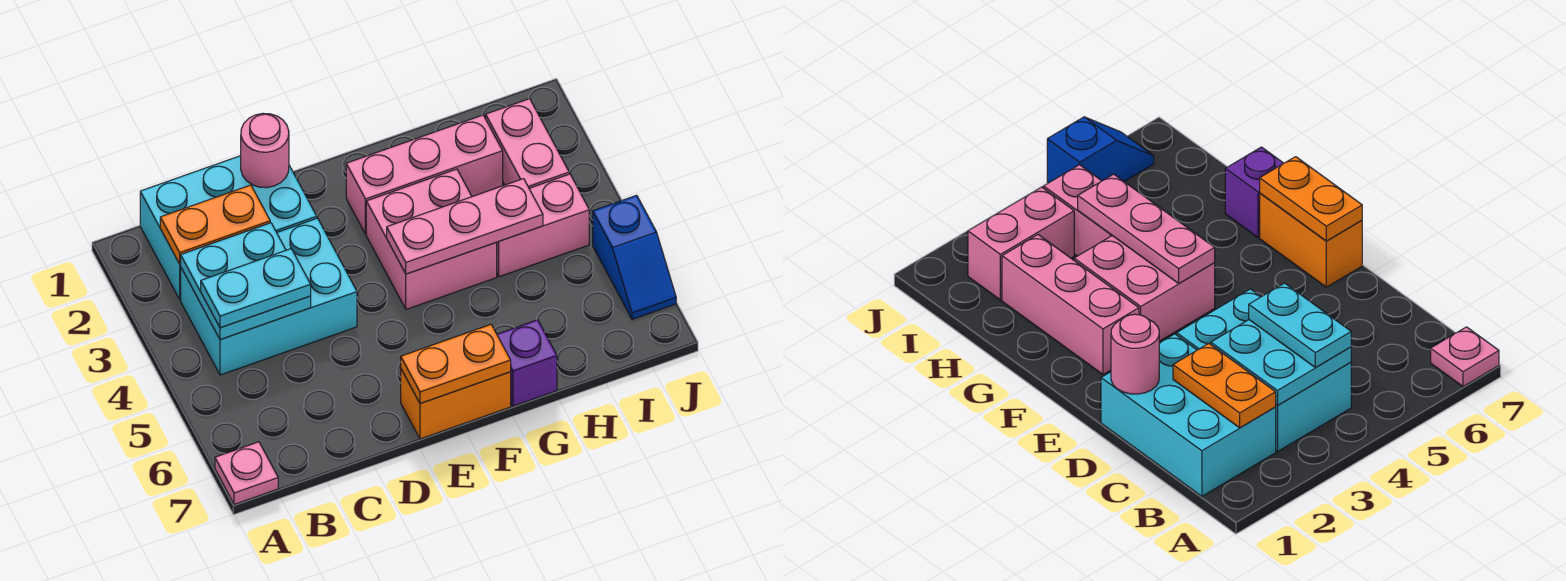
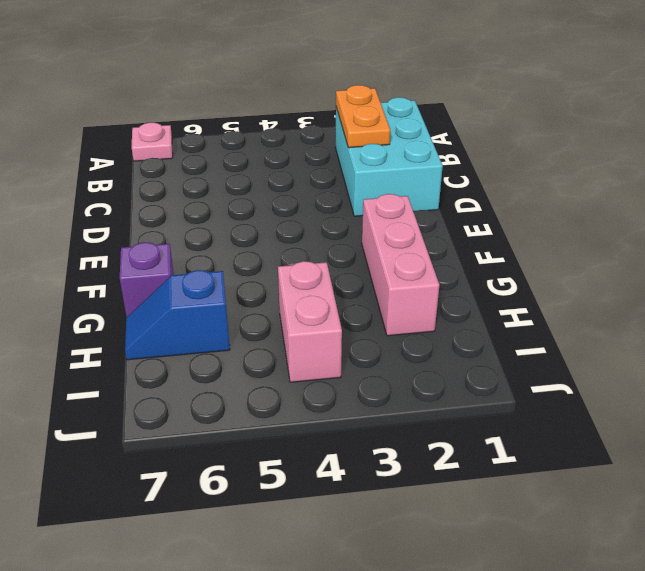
blue 1x2 slope [125,270,230,360] -> blue 1x2 slope moved to [593,195,676,319]
none -> cyan 2x3 brick [181,218,357,375]
none -> orange 1x2 brick [401,369,511,439]
none -> pink 2x2 brick [366,169,497,309]

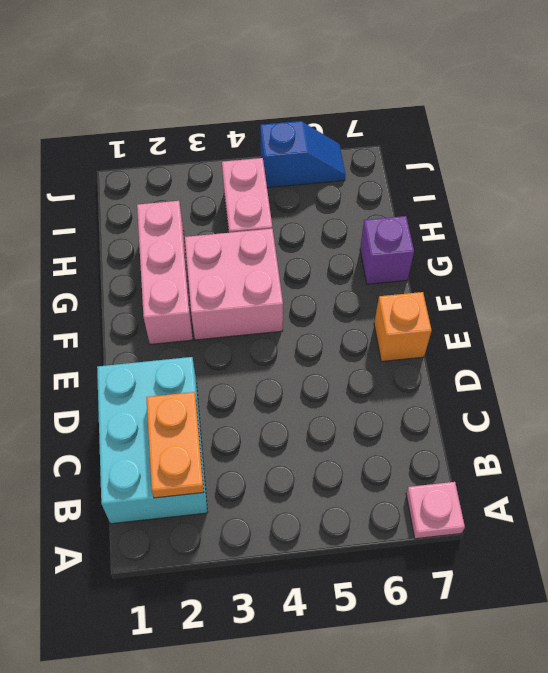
orange 1x1 brick [374,292,432,362] -> orange 1x2 brick [401,369,511,439]
none -> cyan 2x3 brick [181,218,357,375]
none -> pink 1x2 brick [486,99,569,188]
none -> cyan 2x2 plate [181,223,311,340]

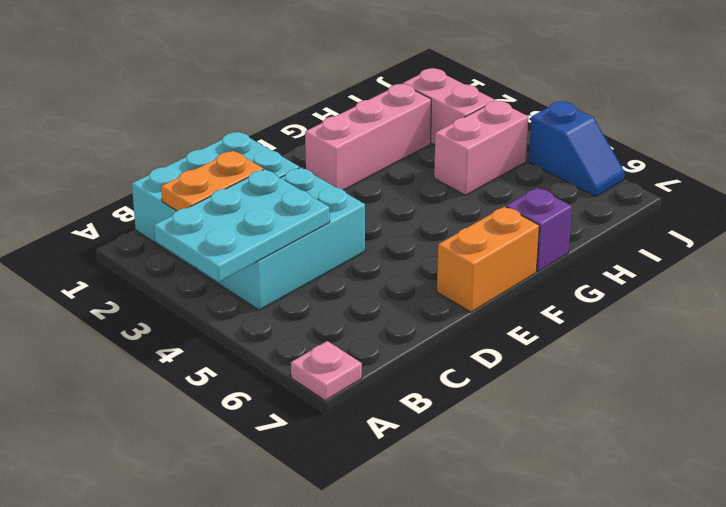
cyan 2x3 plate [154,169,330,282] -> cyan 2x2 plate [181,223,311,340]
none -> pink 2x2 brick [366,169,497,309]
none -> pink 1x1 round brick [241,113,289,188]
none -> orange 1x2 plate [401,325,511,403]

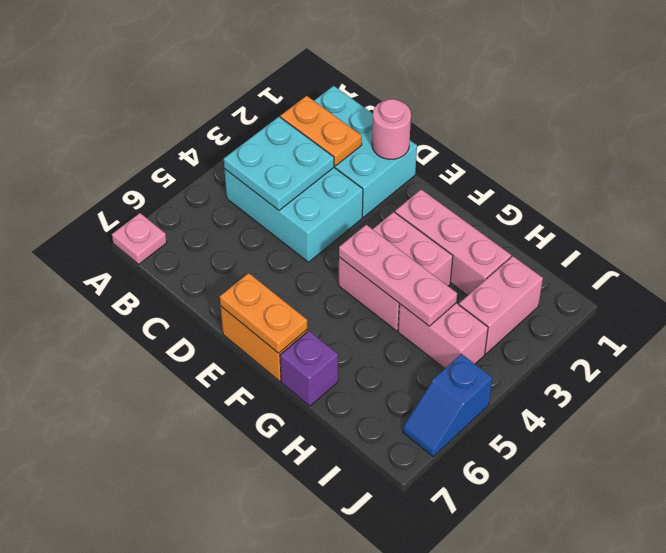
none -> cyan 1x2 plate [201,249,311,328]

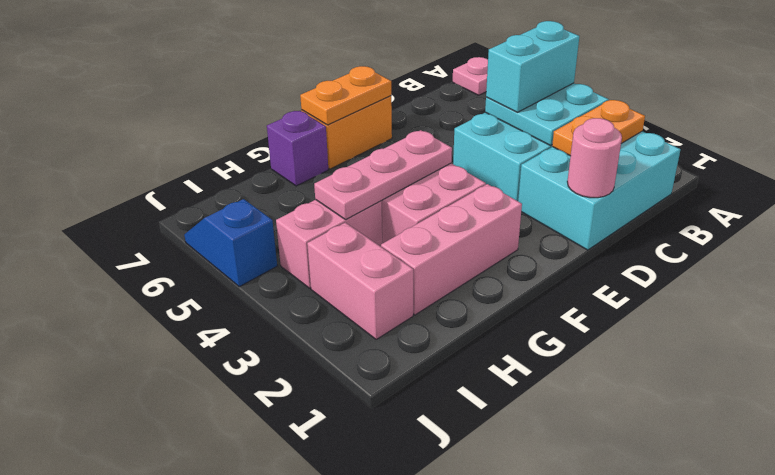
cyan 1x2 brick [486,21,579,112] -> cyan 1x2 plate [201,249,311,328]

